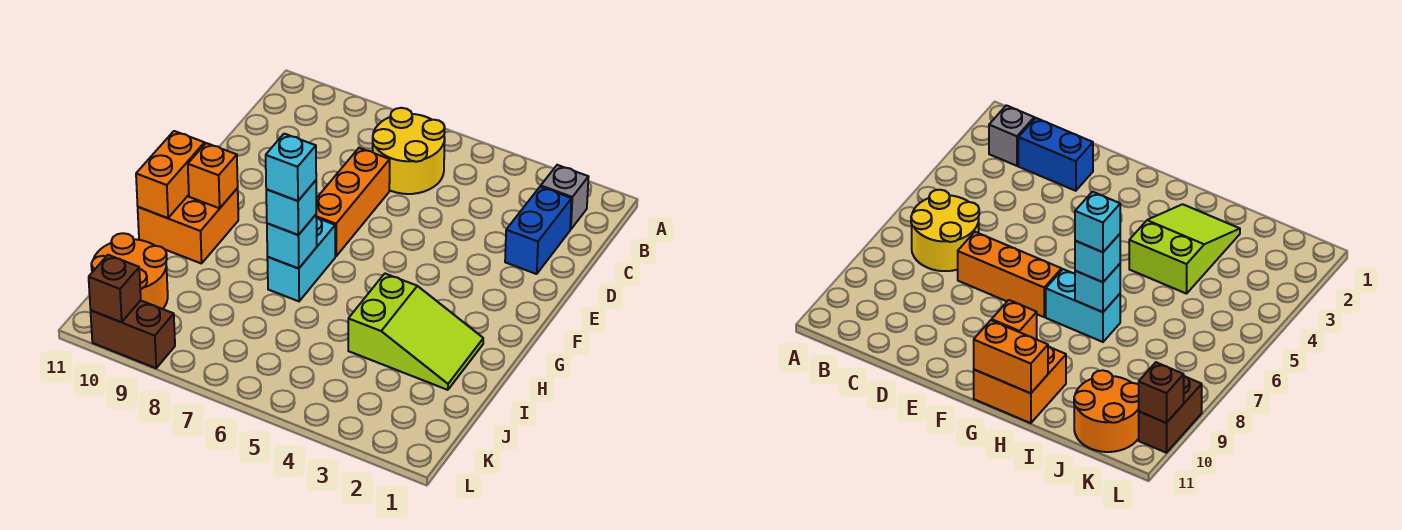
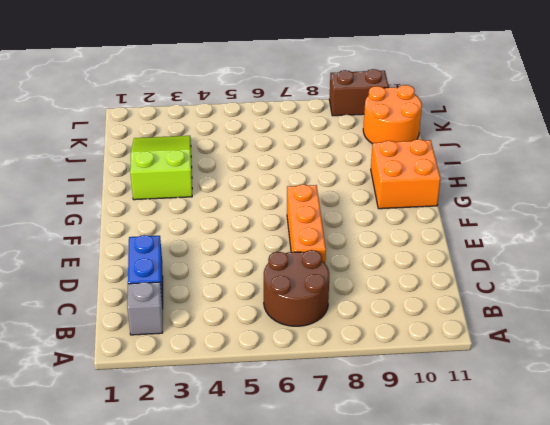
brown 2x2 round brick [264,250,329,326] -> yellow 2x2 round brick [373,108,445,194]
lime 2x3 slope [130,136,192,200] -> lime 2x3 slope turned to [348,274,483,390]
none -> cyan 1x2 brick [267,217,335,301]
none -> orange 1x1 brick [188,143,238,208]
none -> orange 1x2 brick [136,131,205,218]

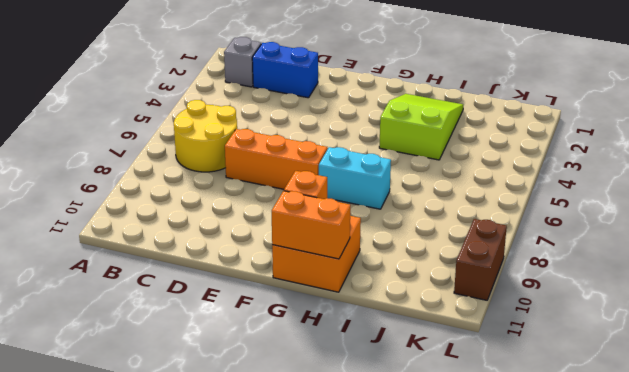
none -> orange 2x2 round brick [91,233,168,309]
none -> cyan 1x1 brick [267,215,317,269]
none -> brown 1x1 brick [89,255,141,322]

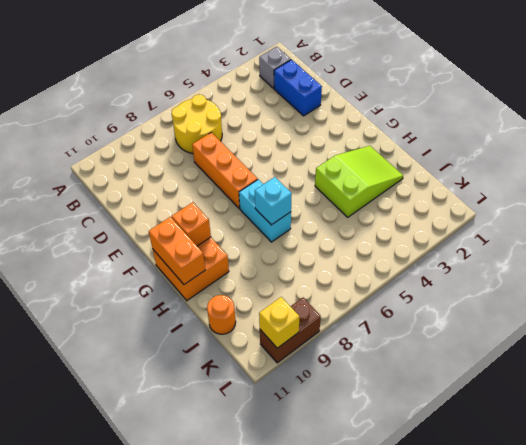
orange 1x1 round brick [207,295,236,334] -> orange 2x2 round brick [91,233,168,309]
yellow 1x1 brick [259,297,299,348] -> brown 1x1 brick [89,255,141,322]
none -> cyan 1x1 brick [266,180,316,235]
none -> cyan 1x1 brick [266,134,316,201]

